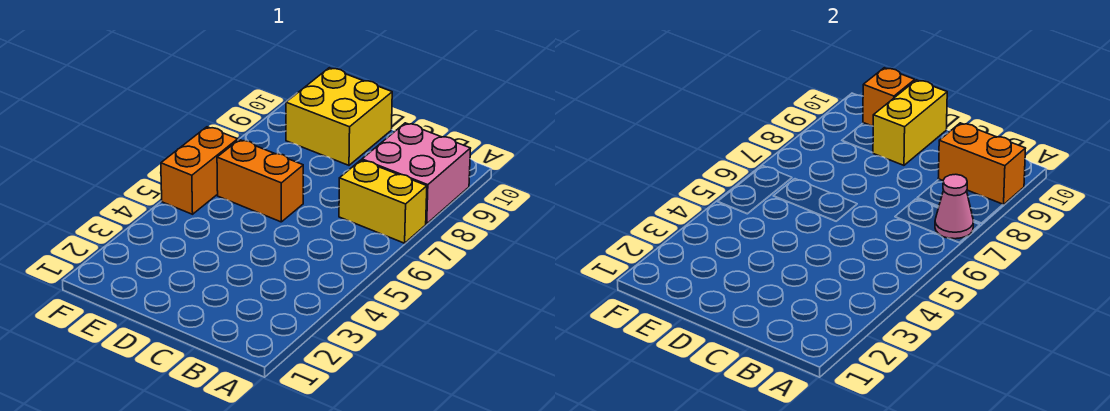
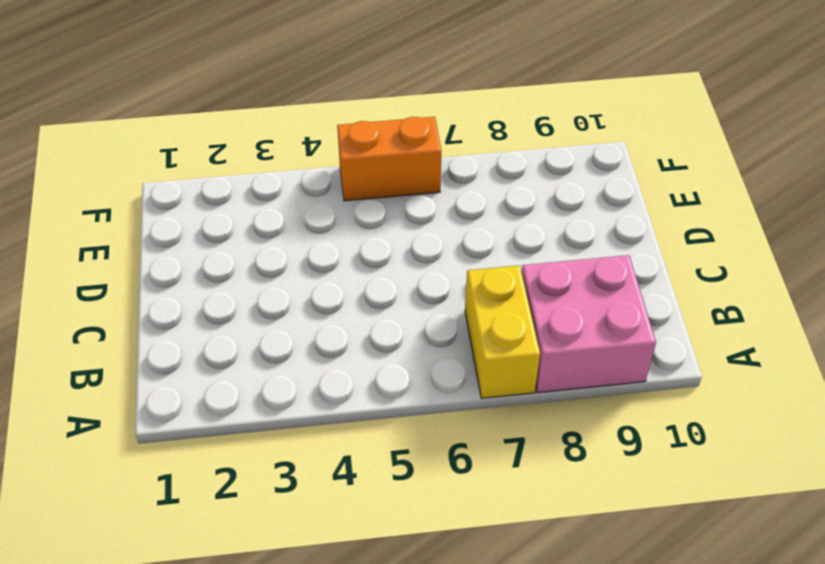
none -> orange 1x2 brick [217,140,303,222]
none -> yellow 2x2 brick [286,68,392,165]

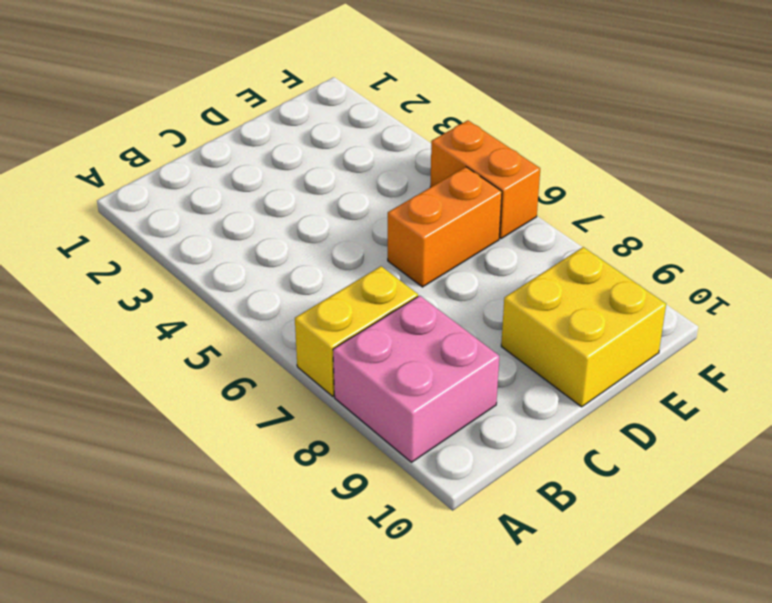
none -> pink 1x1 cone [935,174,973,239]
none -> orange 1x2 brick [938,123,1026,205]

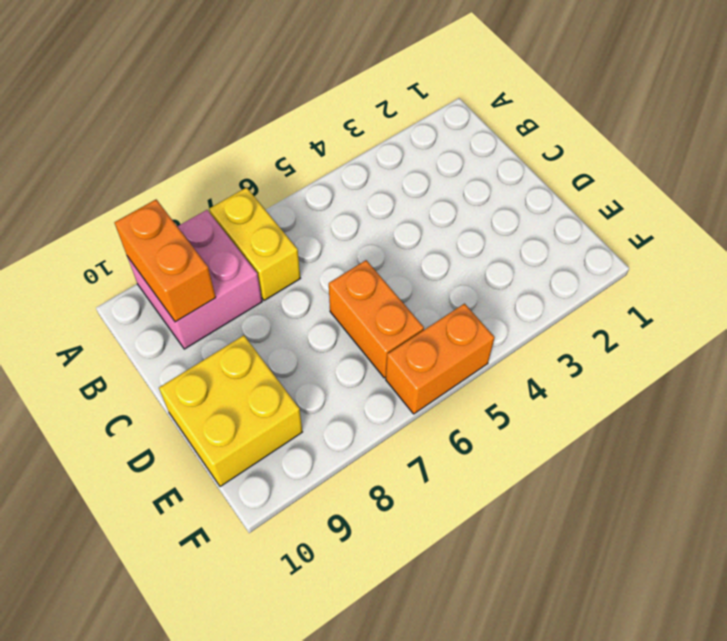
none -> pink 1x1 cone [935,174,973,239]
none -> yellow 1x2 brick [873,80,947,165]

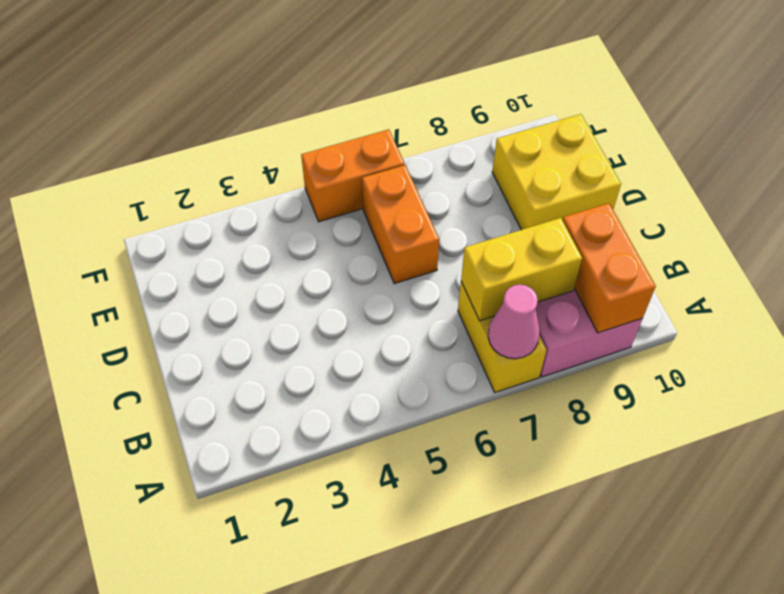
yellow 1x2 brick [461,218,582,321] -> yellow 1x2 brick moved to [873,80,947,165]
none -> orange 1x1 brick [863,68,915,126]

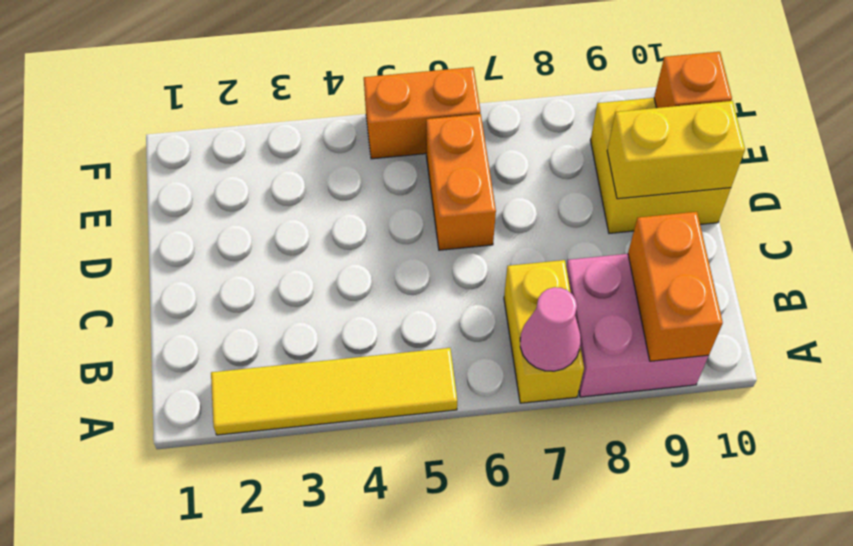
yellow 1x4 tile [211,348,457,435] -> none

